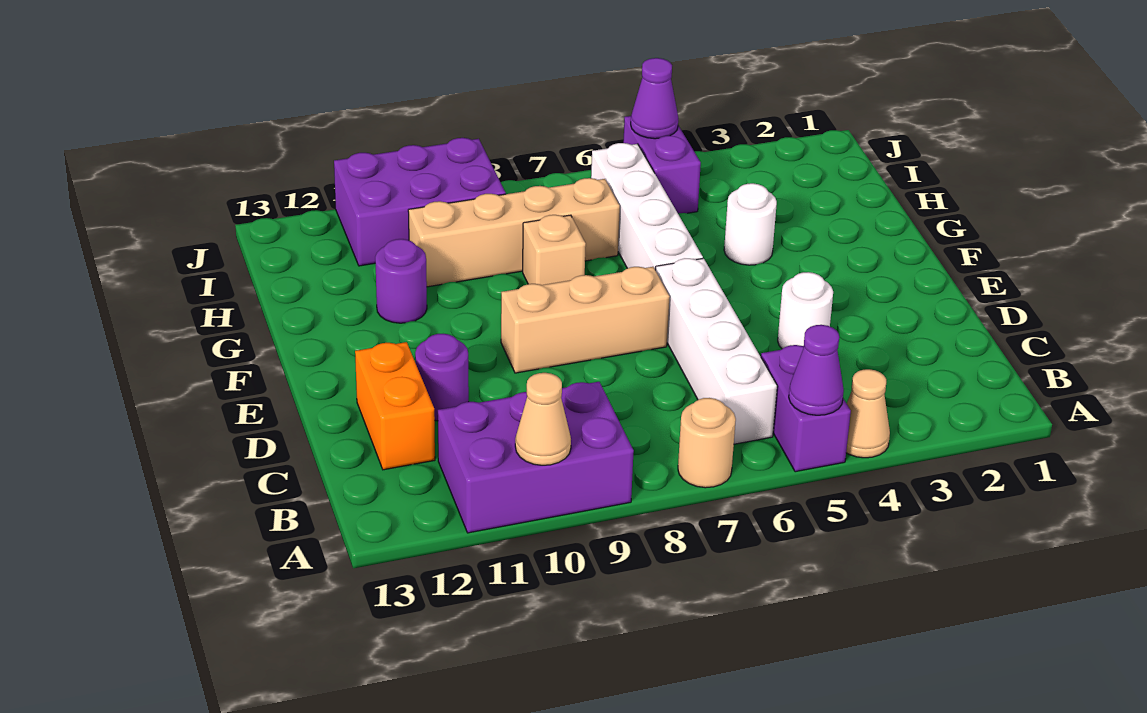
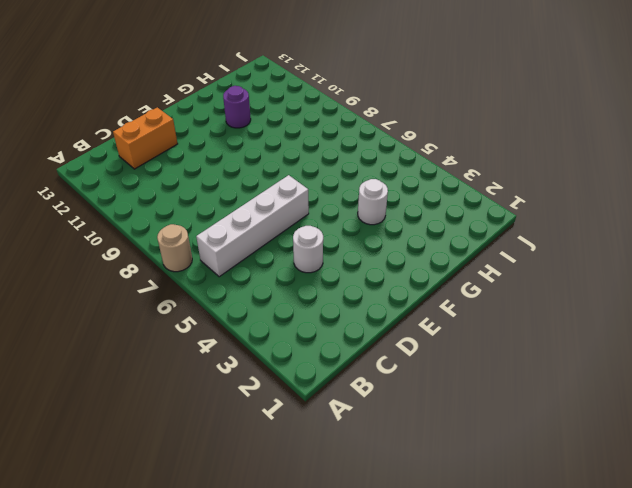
none -> tan 1x1 cone [846,369,890,458]
none -> purple 1x2 brick [761,345,851,472]
none -> purple 2x3 brick [438,382,634,533]

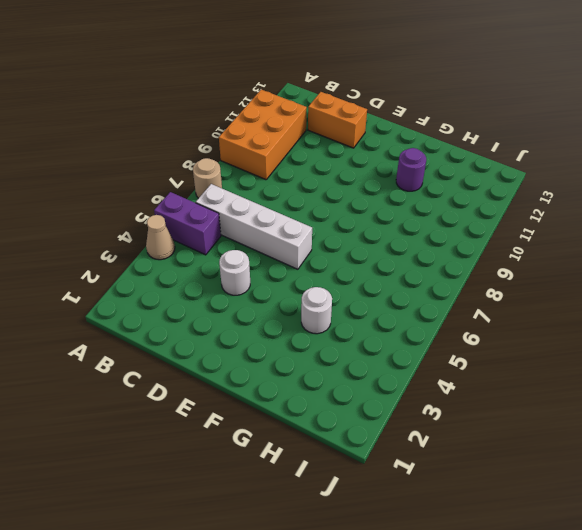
orange 2x3 brick [219,90,307,180] -> purple 2x3 brick [438,382,634,533]
none -> purple 1x1 round brick [415,334,469,421]
none -> tan 1x3 brick [501,267,670,373]
none -> white 1x4 brick [591,143,703,270]

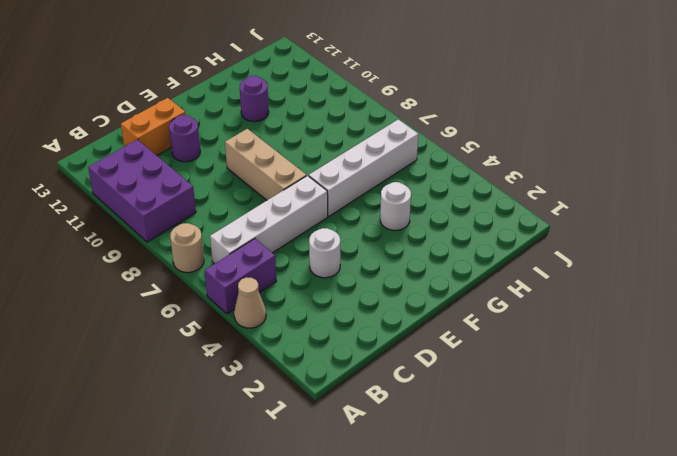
none -> tan 1x1 brick [523,215,586,285]
none -> tan 1x4 brick [408,178,620,287]
none -> purple 1x2 brick [623,116,701,214]

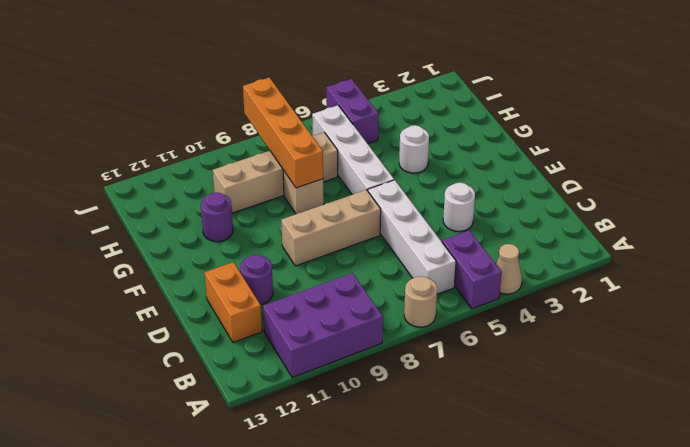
orange 1x4 brick [243,77,323,188] -> none
none -> purple 2x3 brick [334,138,506,266]
none -> purple 1x1 cone [789,325,844,415]
none -> tan 1x1 cone [515,373,571,465]

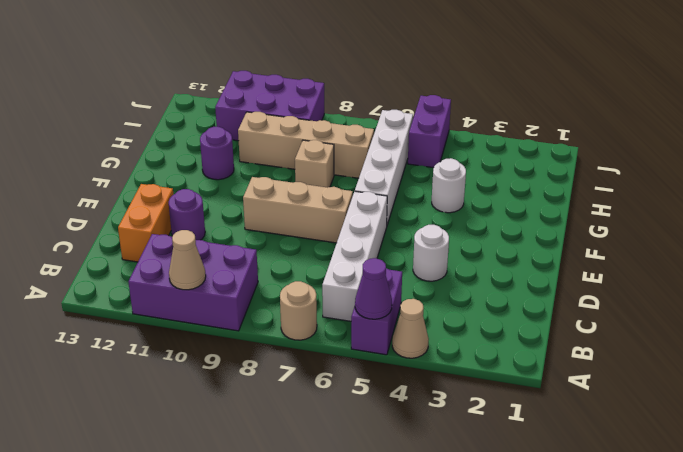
none -> purple 1x1 cone [631,58,678,139]

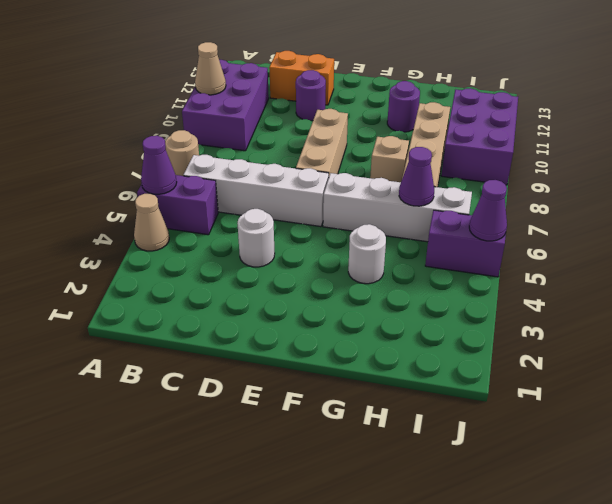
purple 1x1 cone [399,147,434,206] -> none

